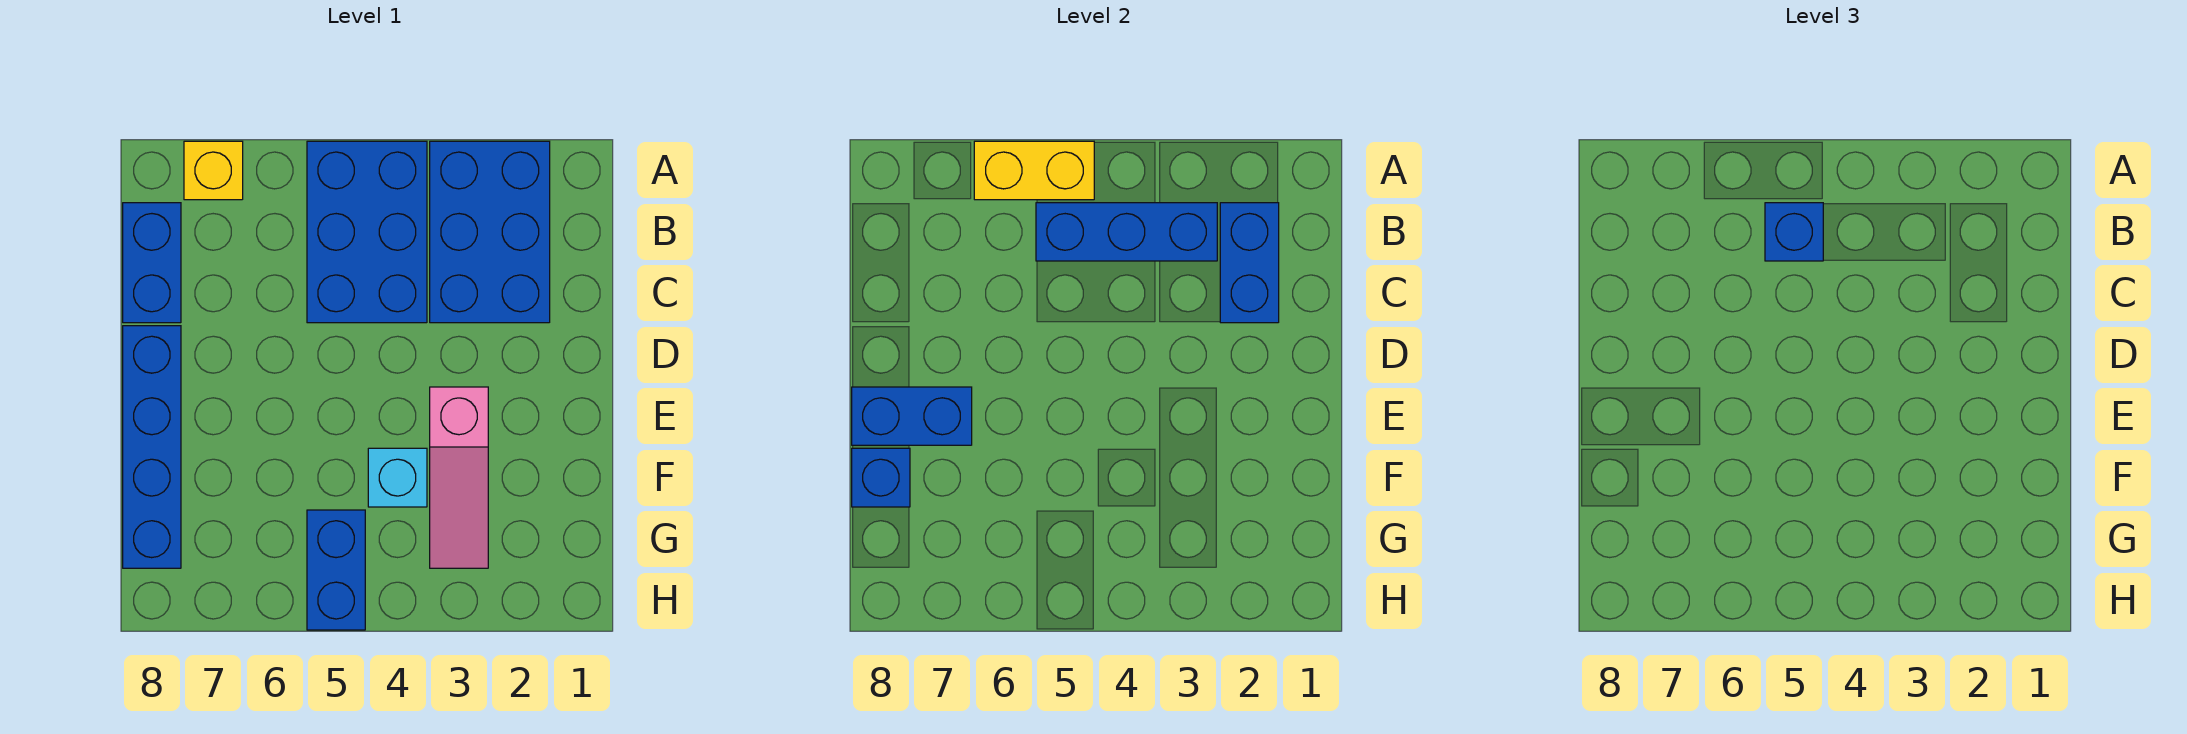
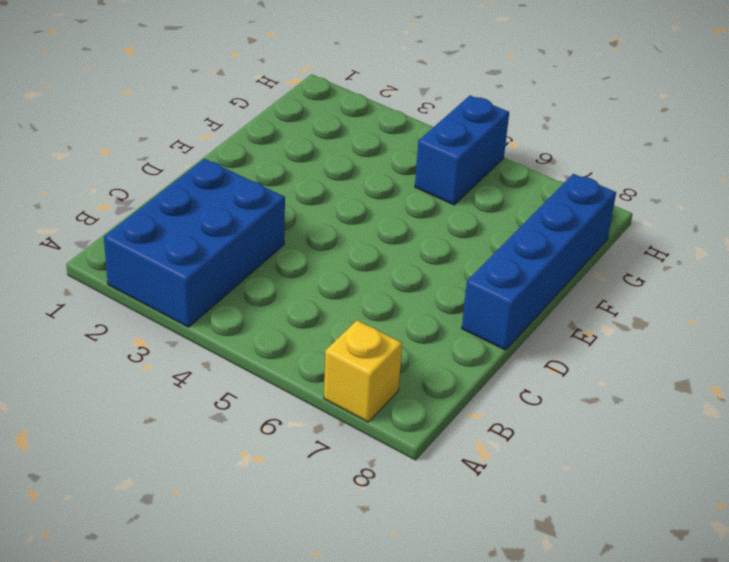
none -> blue 2x3 brick [307,141,427,323]
none -> blue 1x2 brick [123,203,181,323]
none -> pink 1x3 slope [430,387,488,568]

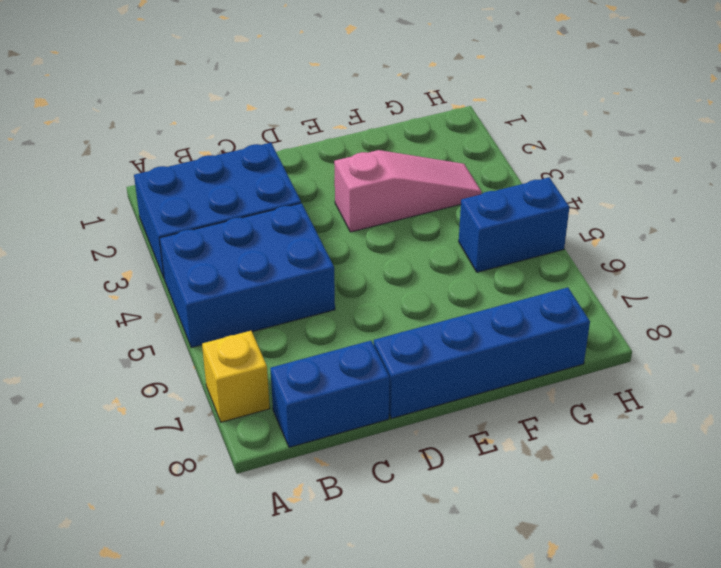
none -> cyan 1x1 brick [368,448,427,507]
none -> yellow 1x2 brick [974,141,1094,200]
none -> blue 1x2 brick [1220,203,1279,323]

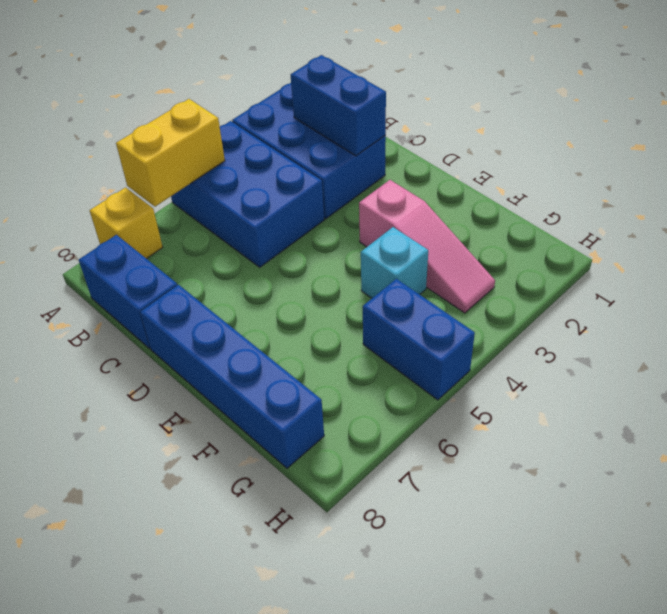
none -> blue 1x3 brick [1036,203,1217,261]
none -> blue 1x2 brick [852,387,972,445]
none -> blue 1x1 brick [852,448,910,507]

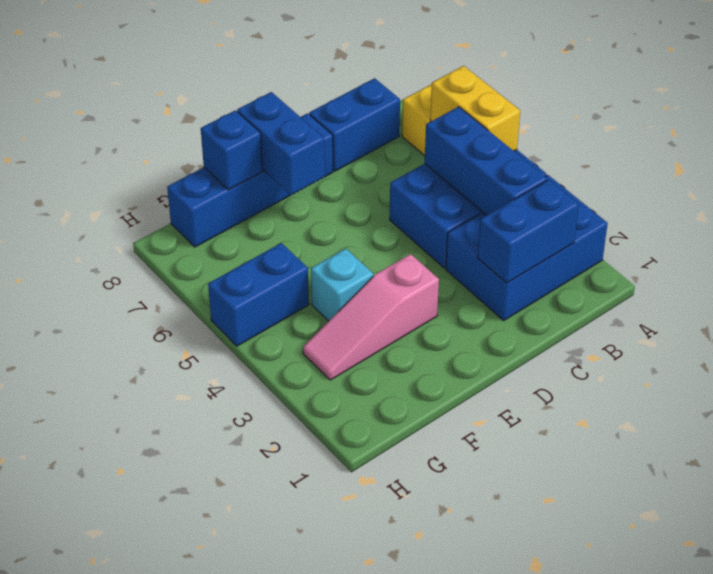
none -> blue 1x1 brick [1765,203,1823,261]

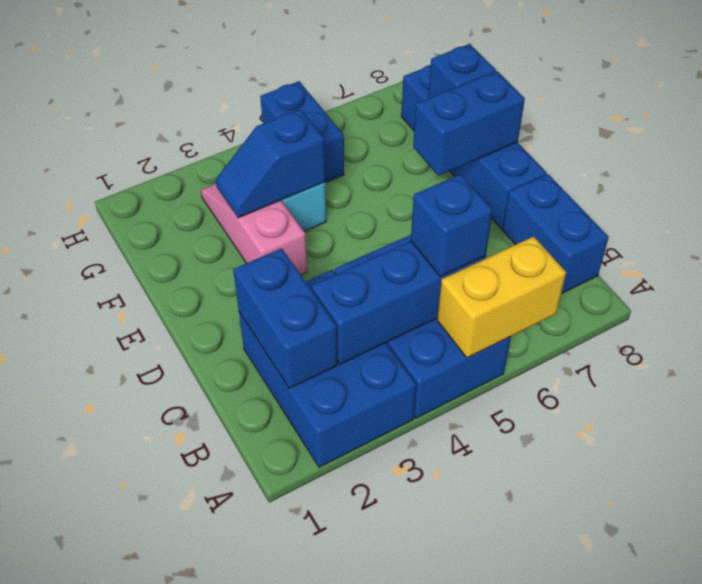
blue 1x2 slope [216,109,325,218] -> none
none -> yellow 1x1 brick [184,141,243,200]

